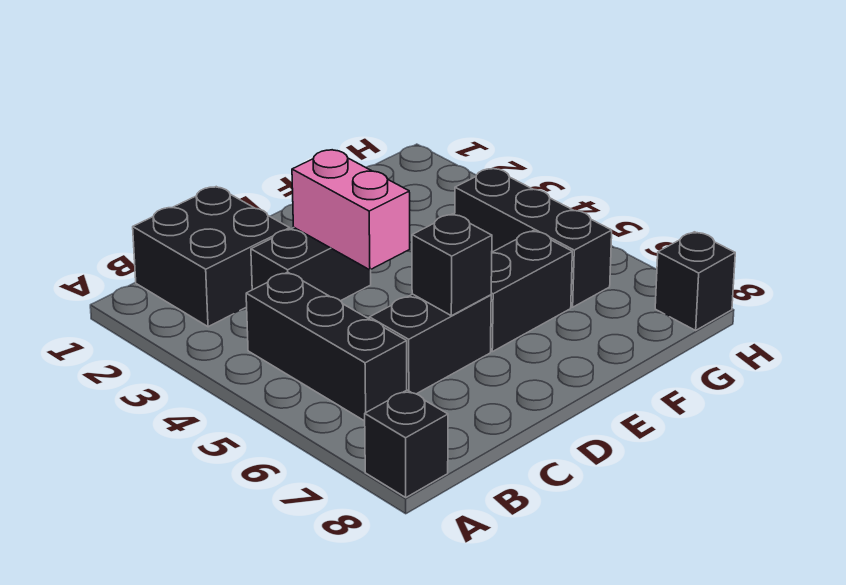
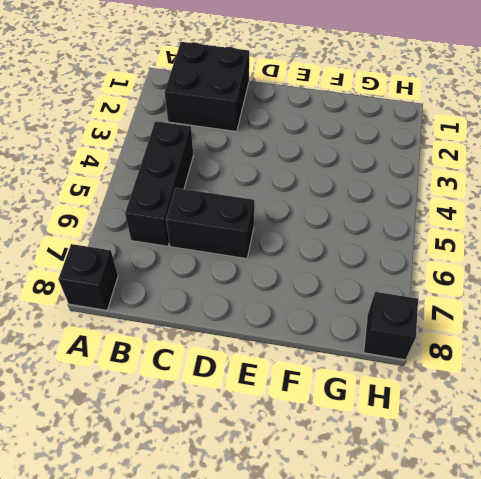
none -> black 1x2 brick [251,228,371,301]
none -> black 1x2 brick [491,231,572,352]

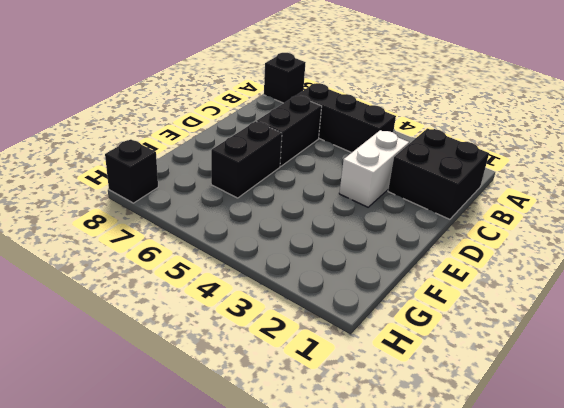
white 1x2 brick [339,130,409,207] -> black 1x2 brick [251,228,371,301]
none -> black 1x3 brick [455,168,612,307]
none -> pink 1x2 brick [292,150,410,270]

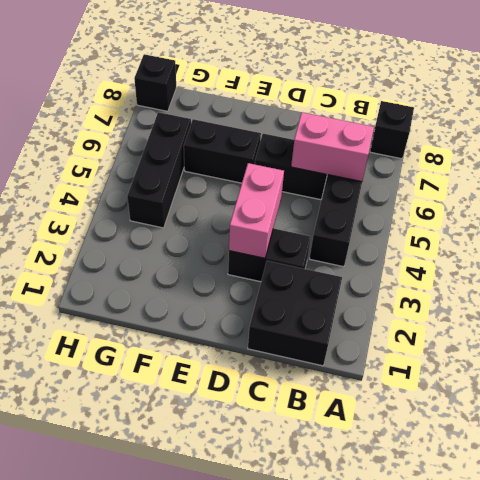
pink 1x2 brick [291,112,374,182] -> none
none -> black 1x1 brick [412,214,492,316]

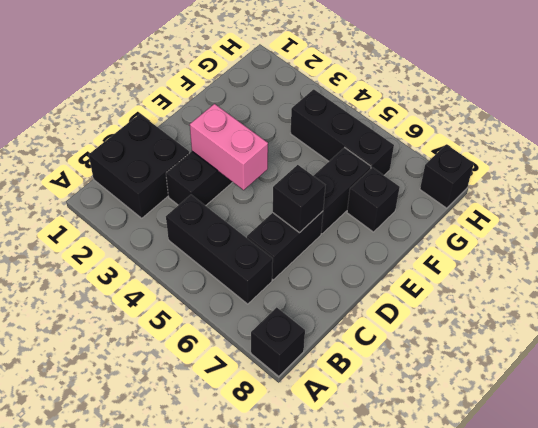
black 1x1 brick [347,168,400,232] -> none

